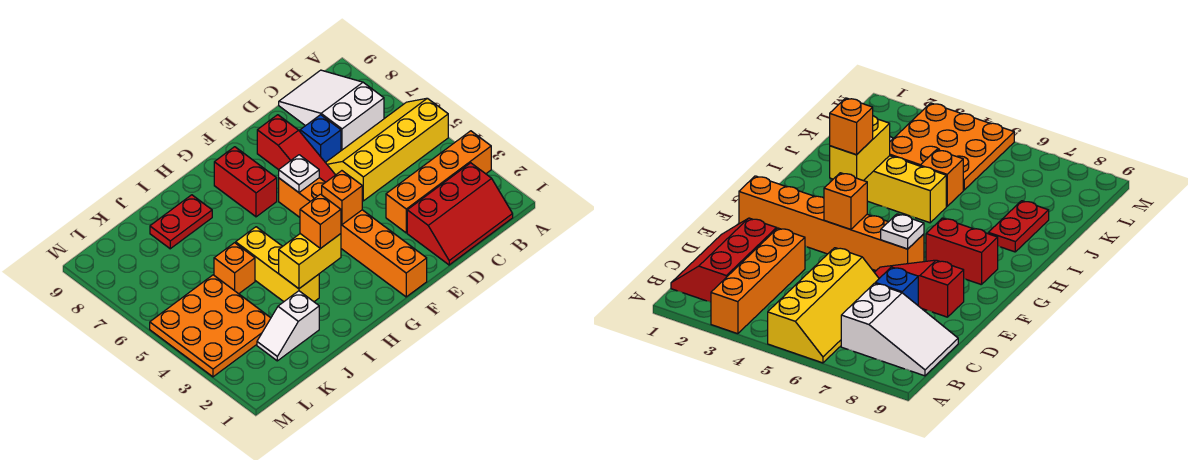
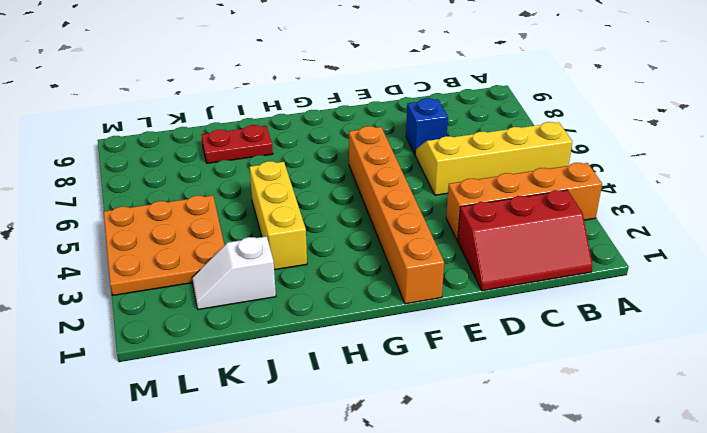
none -> white 2x3 slope [279,70,384,151]
none -> red 1x3 slope [257,115,335,182]
none -> red 1x2 brick [214,147,277,217]

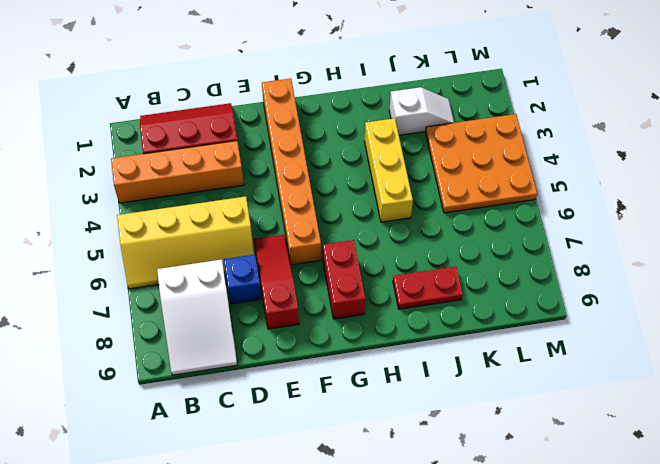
none -> orange 1x1 brick [214,243,255,294]
none -> orange 1x1 brick [322,171,362,225]
none -> white 1x1 plate [279,155,319,192]

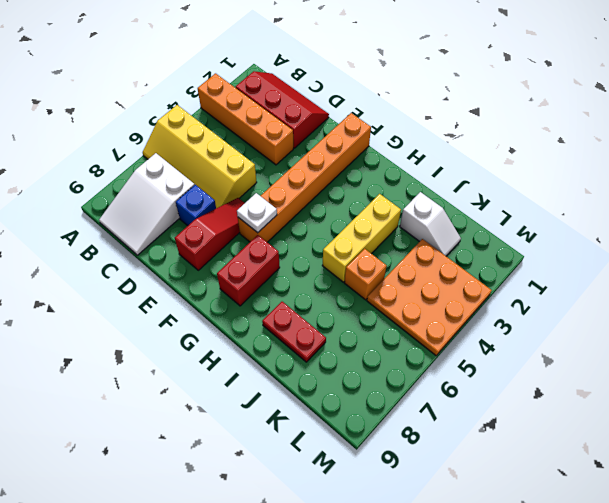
none -> orange 1x1 brick [322,171,362,225]
none -> yellow 1x2 brick [279,234,341,289]
none -> orange 1x1 brick [300,194,341,249]

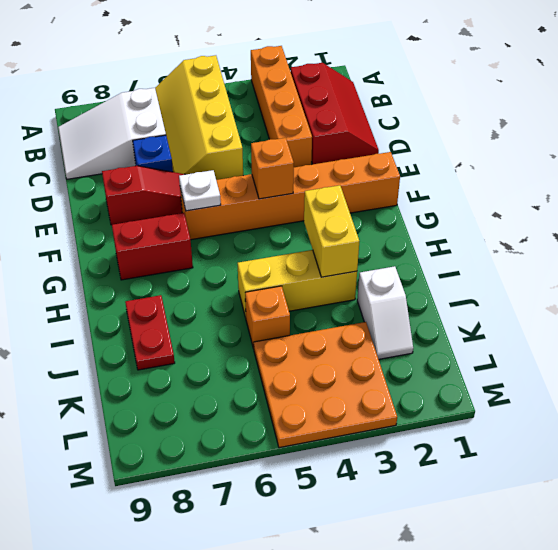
none -> orange 1x1 brick [300,194,341,249]

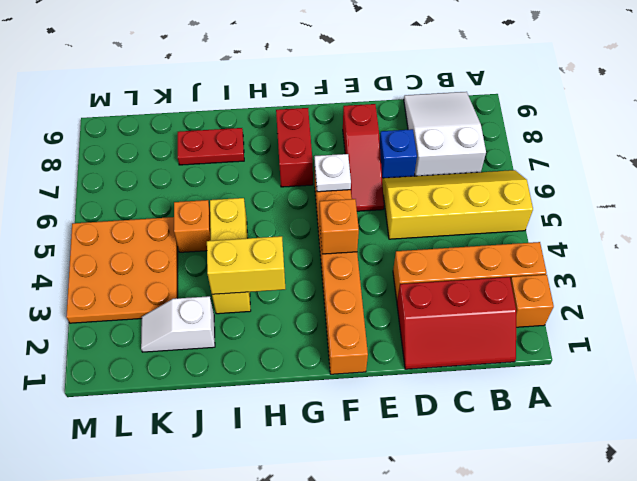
orange 1x1 brick [511,275,554,327] -> orange 1x1 brick moved to [300,194,341,249]

